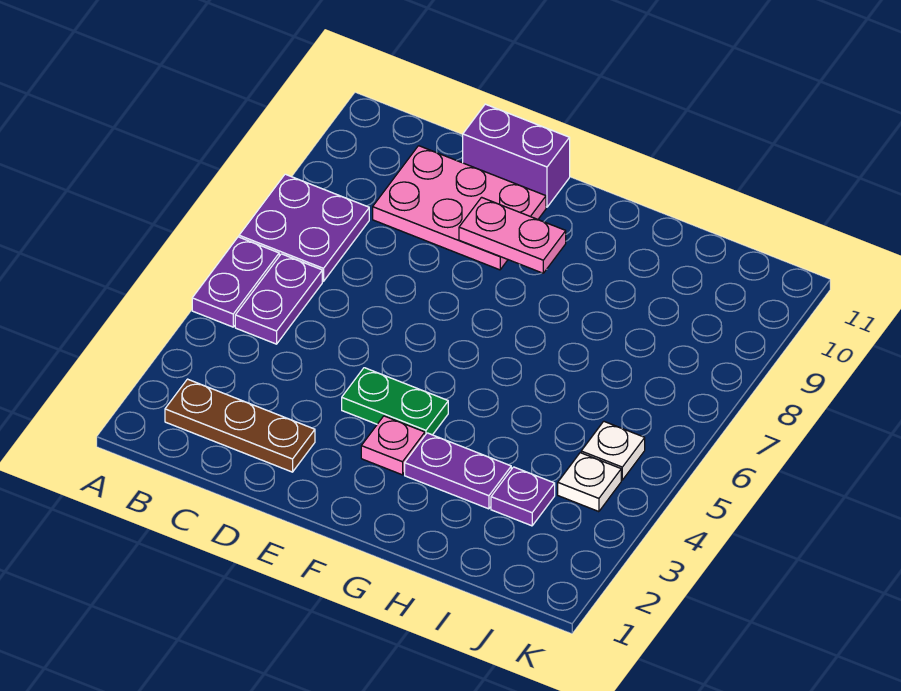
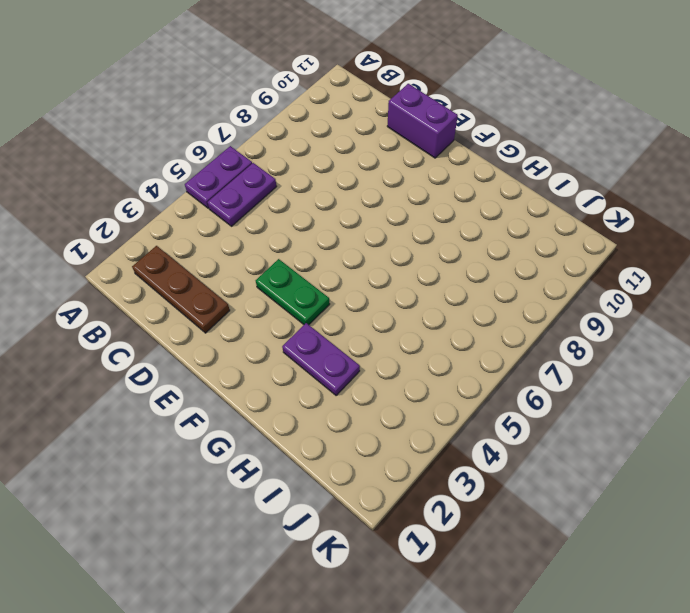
none -> purple 2x2 plate [239,174,369,282]
none -> pink 2x3 plate [373,146,546,270]
none -> pink 1x1 plate [361,416,425,475]

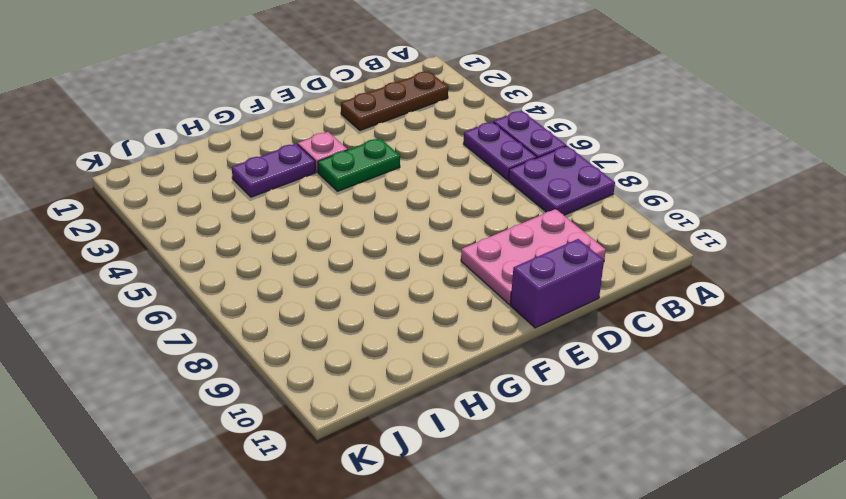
none -> purple 1x1 plate [491,467,555,526]
none -> white 1x1 plate [558,453,621,512]
none -> white 1x1 plate [581,421,645,480]

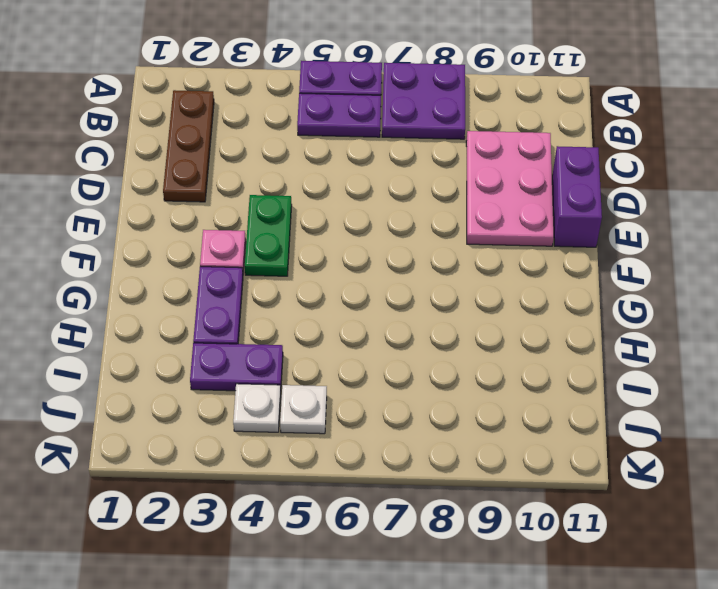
purple 1x2 plate [190,343,283,391] -> purple 1x1 plate [491,467,555,526]
none -> pink 1x2 plate [459,197,566,273]

